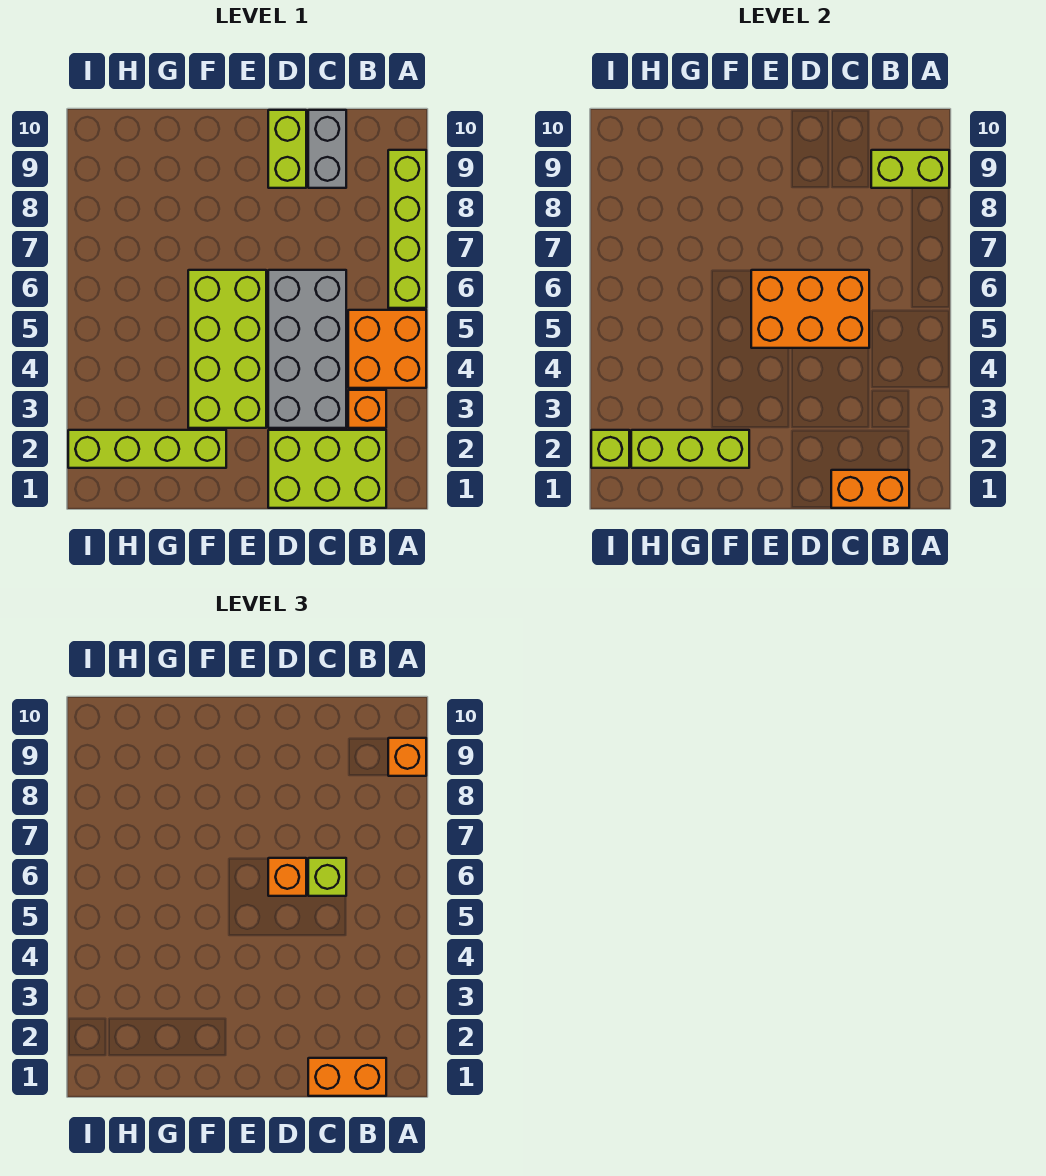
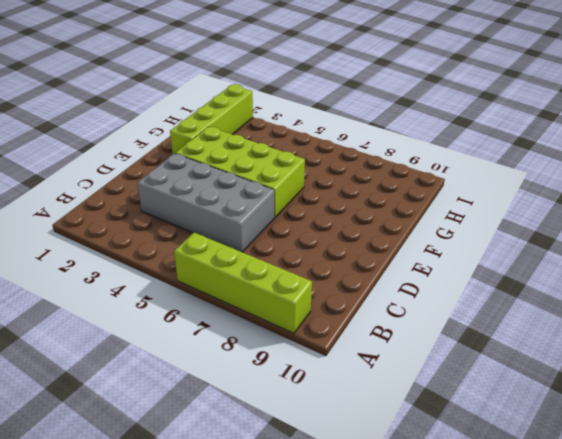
none -> orange 2x2 brick [348,310,426,388]
none -> lime 2x3 brick [268,430,386,508]
none -> orange 1x1 brick [348,390,386,428]

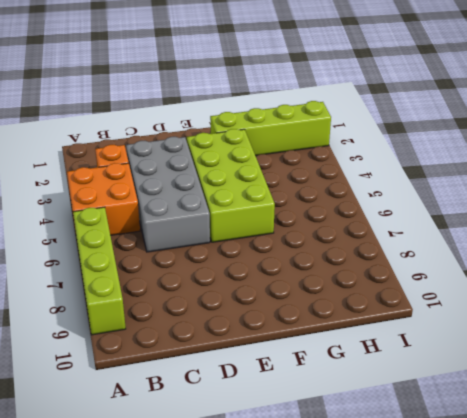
none -> lime 2x3 brick [268,430,386,508]
none -> grey 1x2 brick [308,110,346,188]
none -> lime 1x2 brick [268,110,306,188]

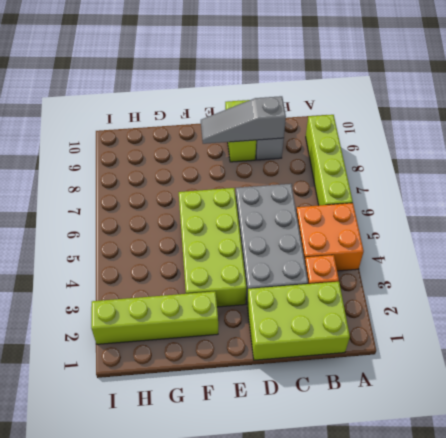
grey 1x3 slope [201,96,286,144] -> none
none -> lime 1x2 brick [871,150,949,188]
none -> orange 1x2 brick [831,470,909,508]
none -> orange 2x3 brick [751,270,869,348]

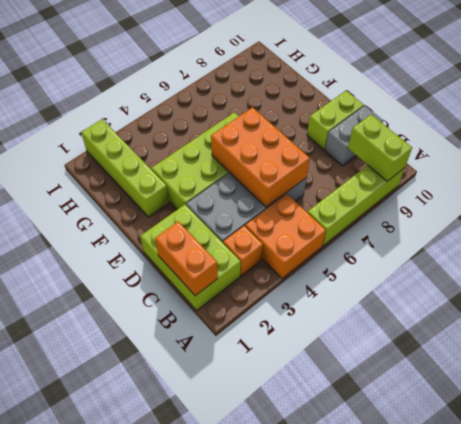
none -> lime 1x3 brick [631,430,749,468]
none -> lime 1x1 brick [591,430,629,468]
none -> orange 1x1 brick [388,738,426,776]

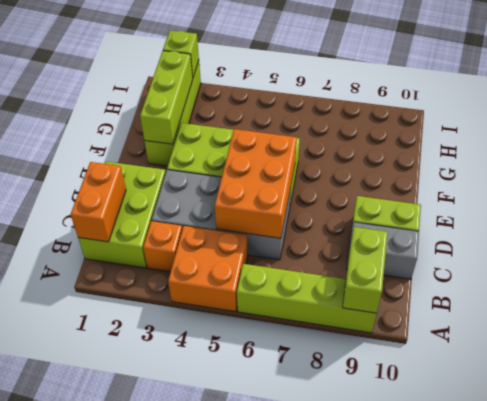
none -> orange 1x1 brick [388,738,426,776]
none -> orange 1x2 brick [308,1058,386,1096]
none -> lime 1x1 brick [308,858,346,896]

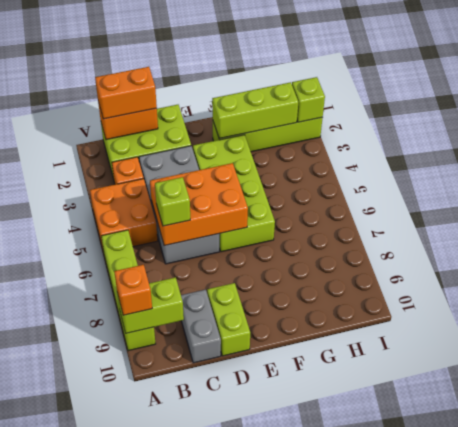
none -> orange 1x1 brick [268,858,306,896]

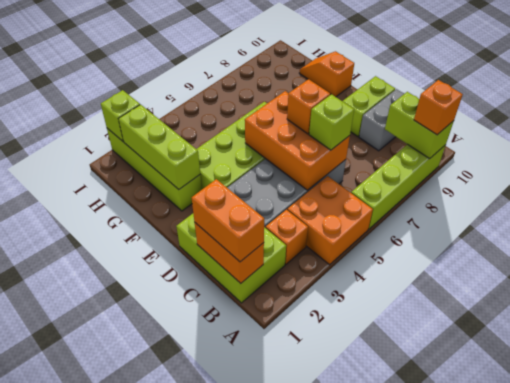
orange 1x2 slope [299,51,354,97] -> none

